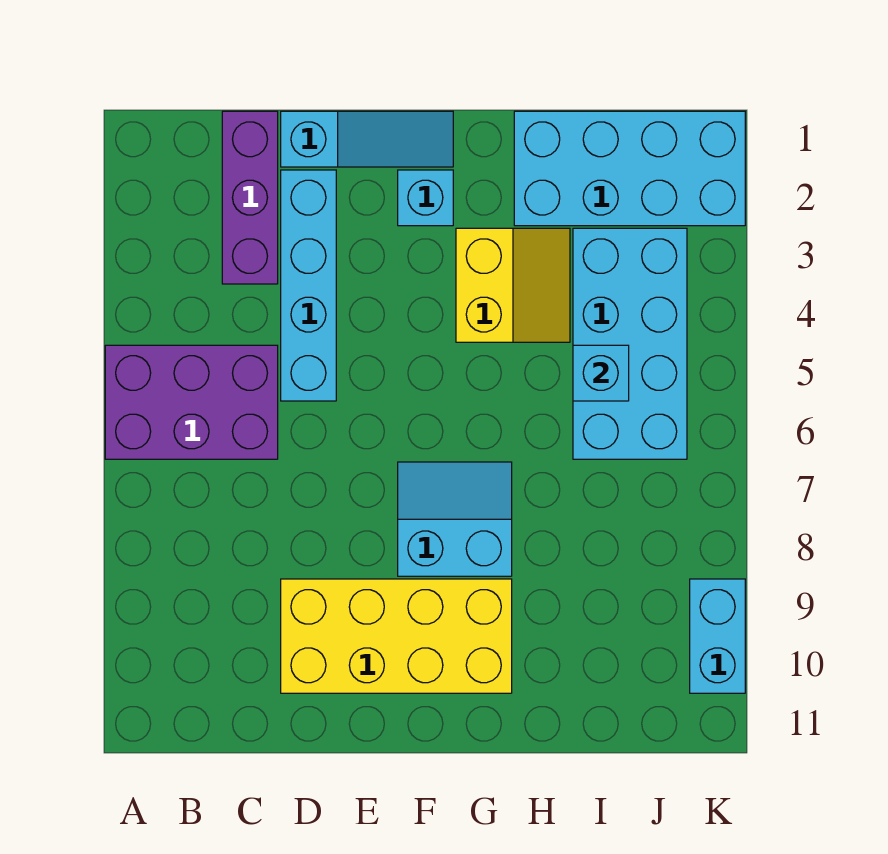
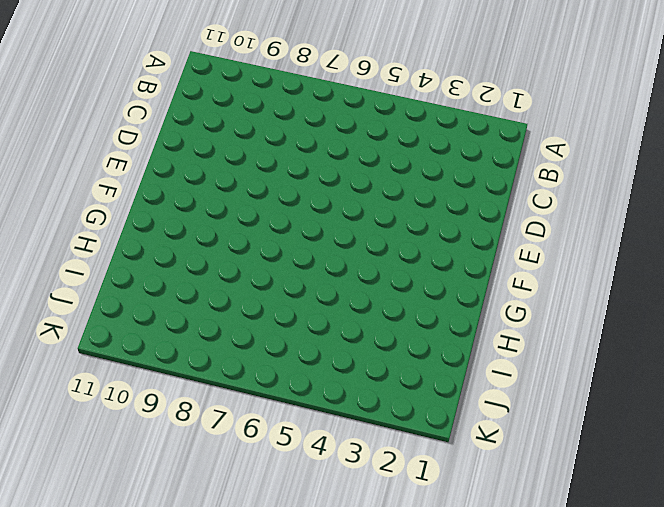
none -> purple 2x3 brick [105,345,278,459]
none -> purple 1x3 brick [222,111,278,284]
none -> cyan 1x3 slope [281,111,453,167]

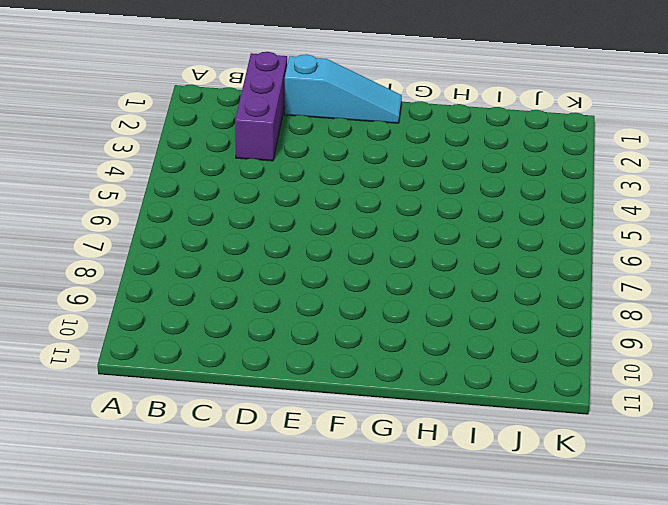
none -> purple 2x3 brick [105,345,278,459]
none -> cyan 1x4 brick [281,170,336,401]
none -> yellow 2x4 brick [281,579,512,693]

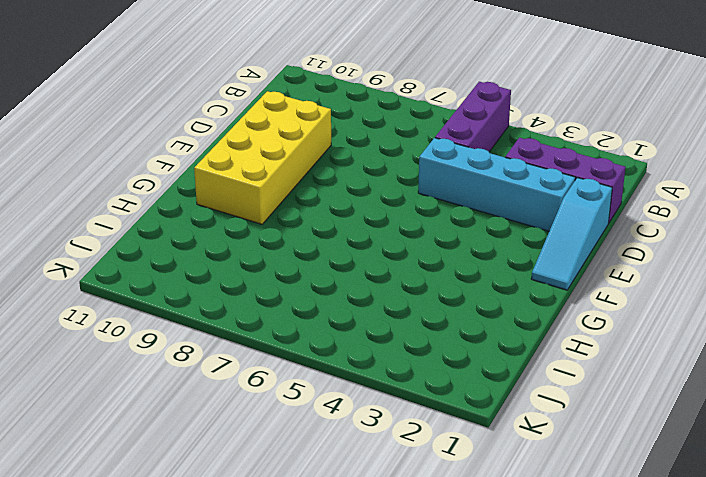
purple 1x3 brick [435,82,511,152] -> purple 2x3 brick [105,345,278,459]
none -> cyan 1x1 brick [398,170,453,226]
none -> cyan 2x2 slope [398,462,512,576]
none -> yellow 2x2 slope [456,228,570,342]

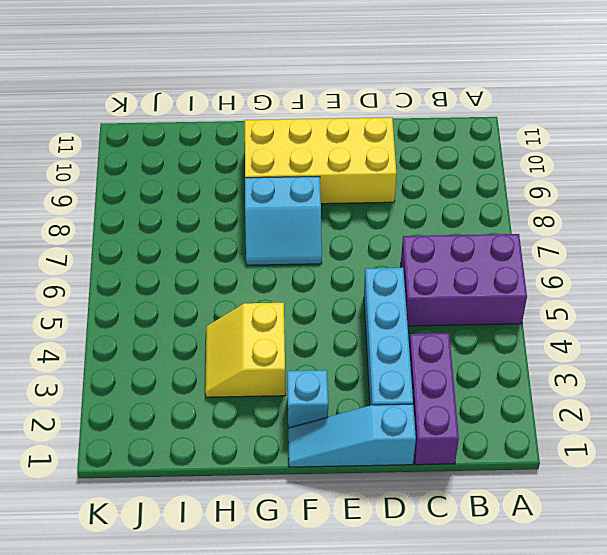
none -> cyan 2x4 brick [514,111,745,226]
none -> cyan 2x4 brick [573,228,687,459]
none -> cyan 1x2 brick [690,579,745,693]

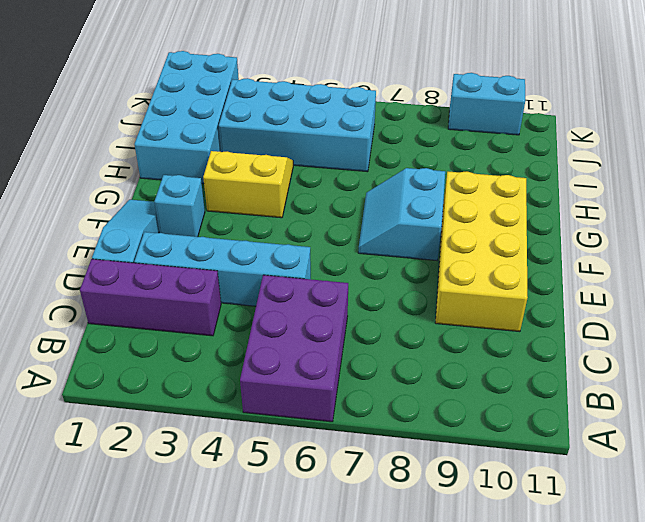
none -> cyan 1x1 brick [573,345,629,401]

